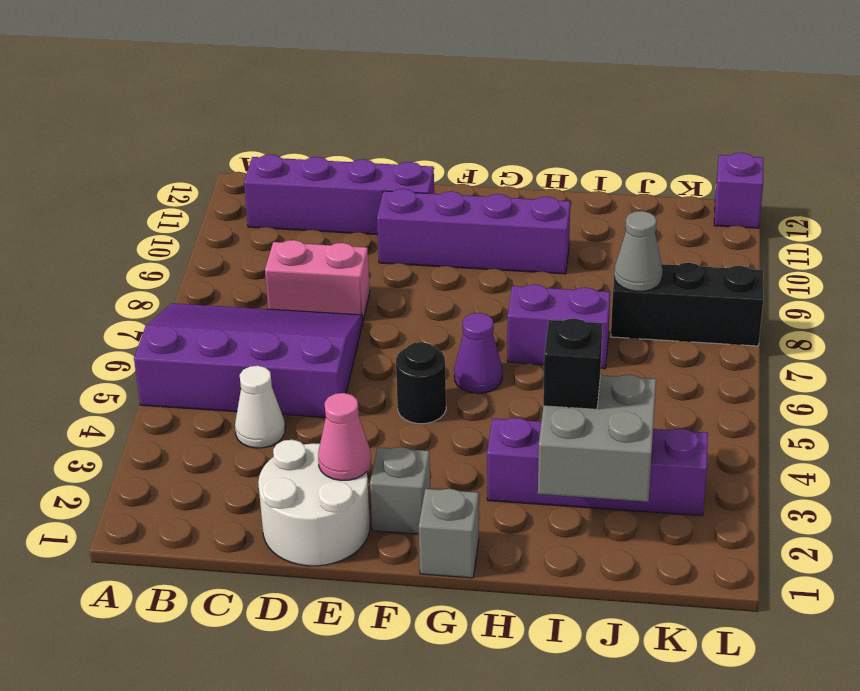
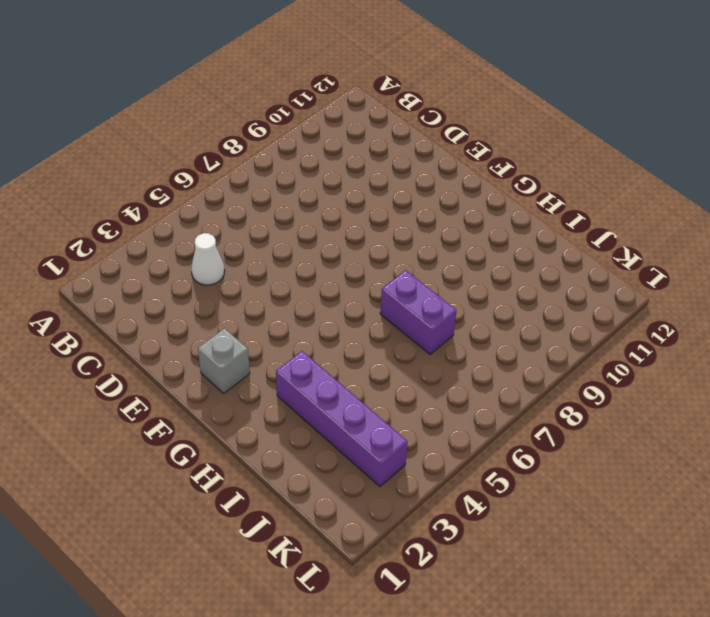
none -> purple 3x4 slope [134,303,363,418]
none -> purple 1x4 brick [244,154,434,235]
none -> pink 1x2 brick [265,240,370,320]

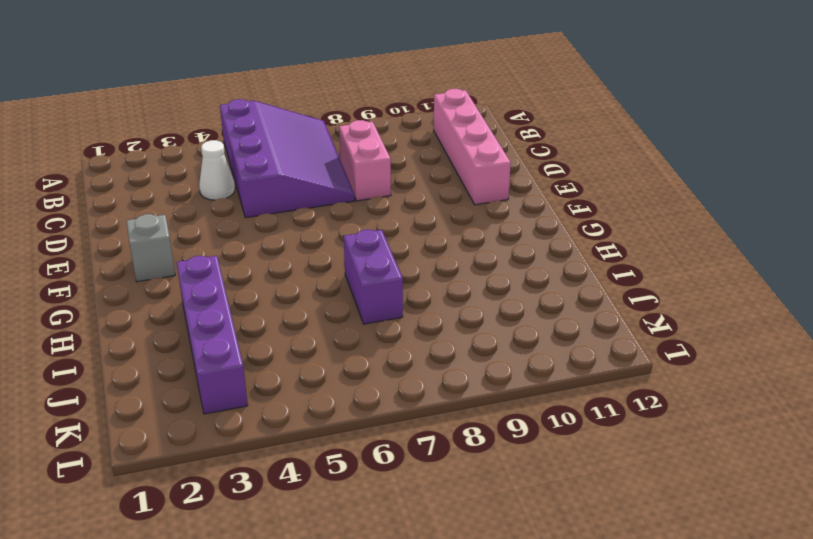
pink 1x4 brick [434,89,511,205] -> purple 1x4 brick [244,154,434,235]
none -> white 2x2 round brick [258,440,370,566]
none -> purple 1x4 brick [377,189,570,274]
none -> black 1x1 round brick [396,342,446,424]

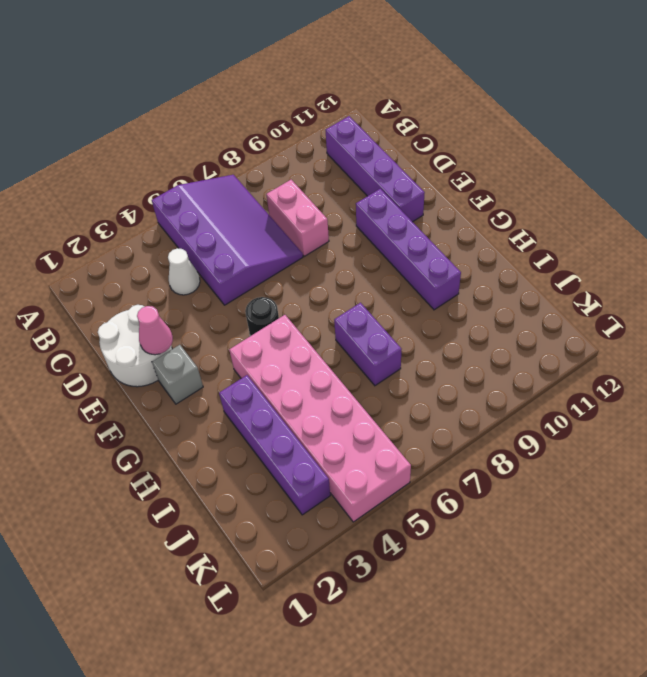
pink 2x6 brick [229,315,411,522] -> none
none -> grey 1x1 brick [419,489,479,578]
none -> purple 1x1 cone [454,313,502,393]
none -> black 1x3 brick [611,262,763,346]

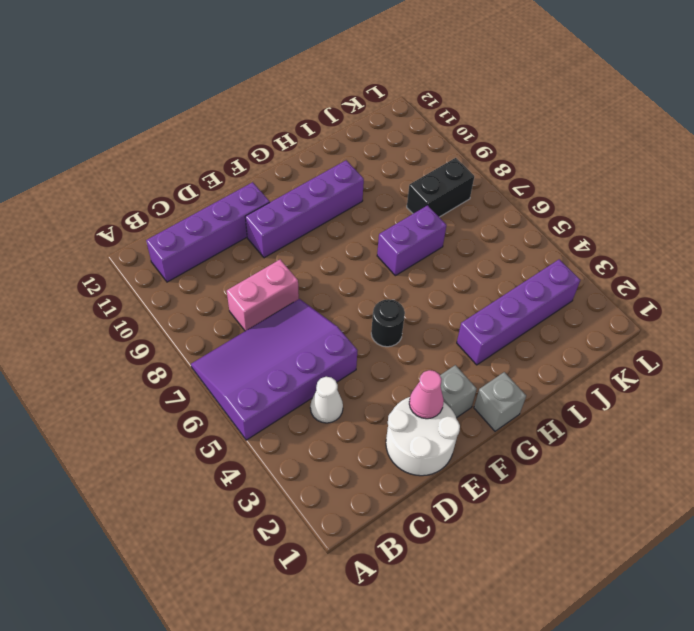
black 1x2 brick [407,158,474,217] -> black 1x3 brick [611,262,763,346]
none -> purple 1x1 cone [454,313,502,393]
none -> purple 1x1 brick [714,153,763,228]
none -> grey 2x2 brick [538,374,656,502]

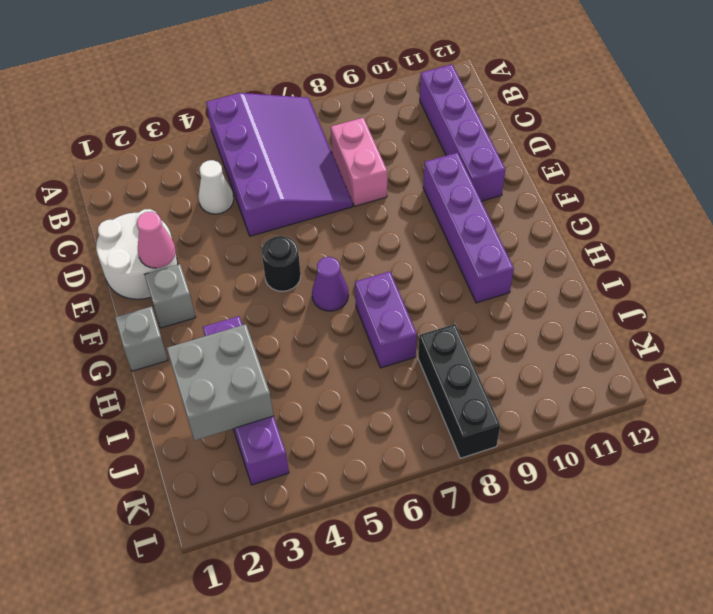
none -> purple 1x1 brick [714,153,763,228]
none -> grey 1x1 cone [614,211,663,291]
none -> black 1x1 brick [543,319,602,409]

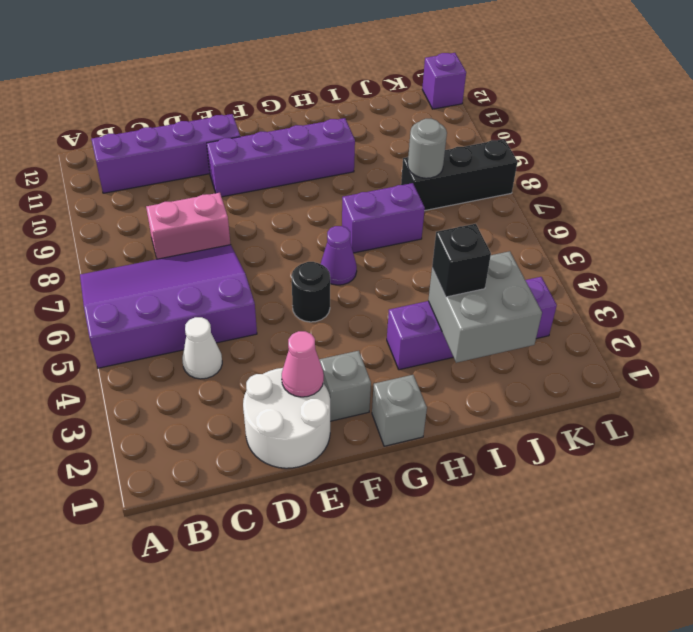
grey 1x1 round brick [408,119,447,178] -> grey 1x1 cone [614,211,663,291]

